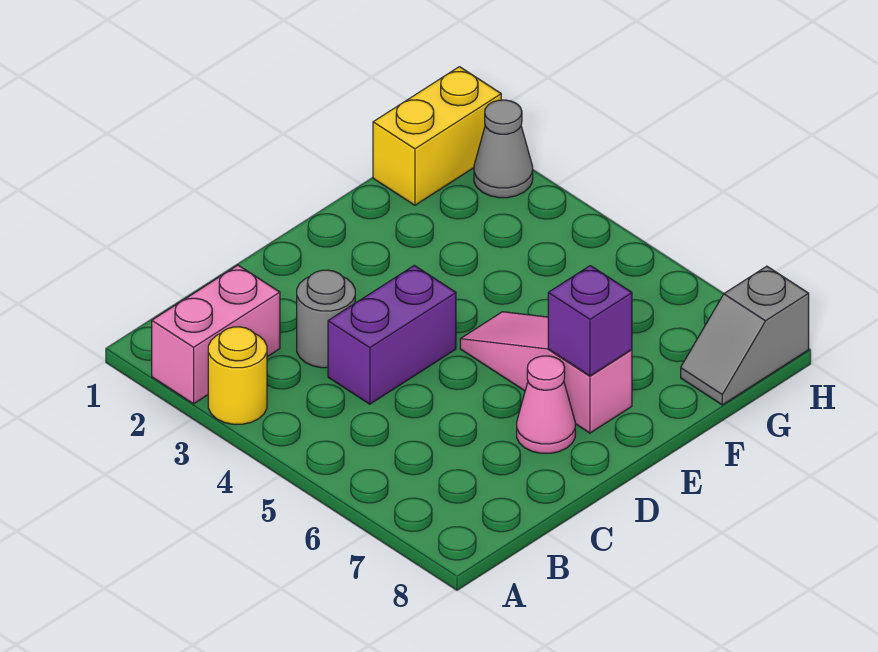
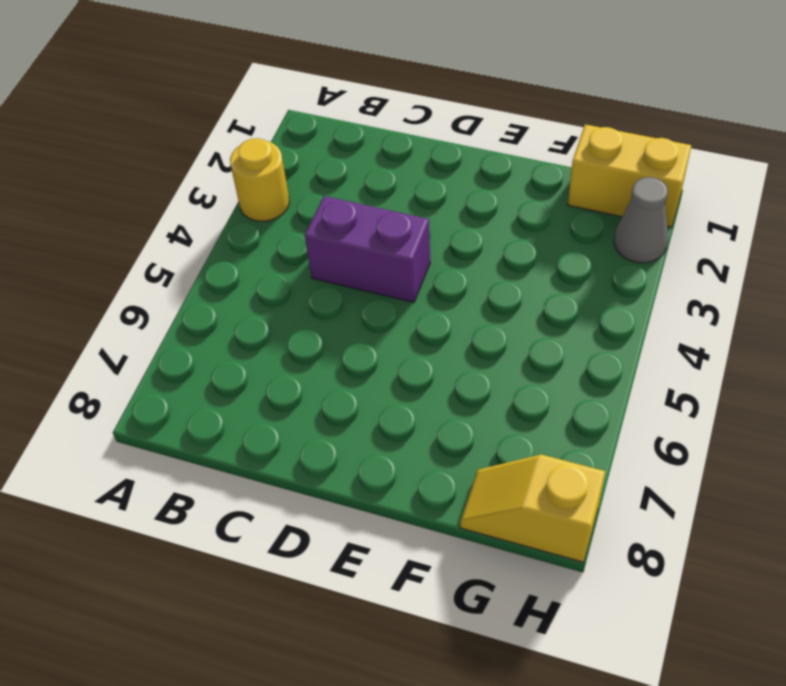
yellow 1x2 slope [460,454,605,562] -> grey 1x2 slope [681,266,809,405]
none -> pink 1x2 brick [152,265,280,404]
none -> grey 1x1 round brick [297,270,355,368]

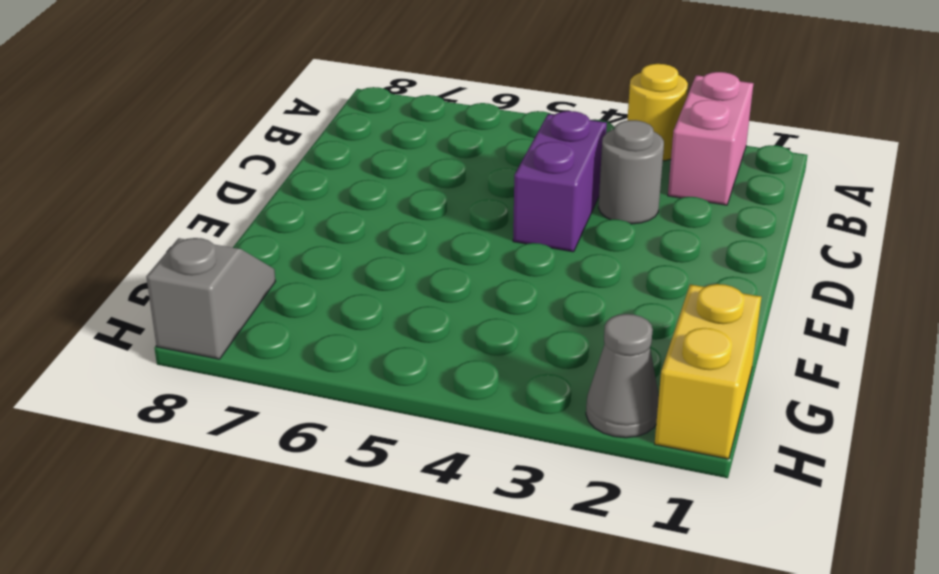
none -> pink 1x1 cone [517,356,575,453]
none -> pink 1x3 slope [460,312,632,433]

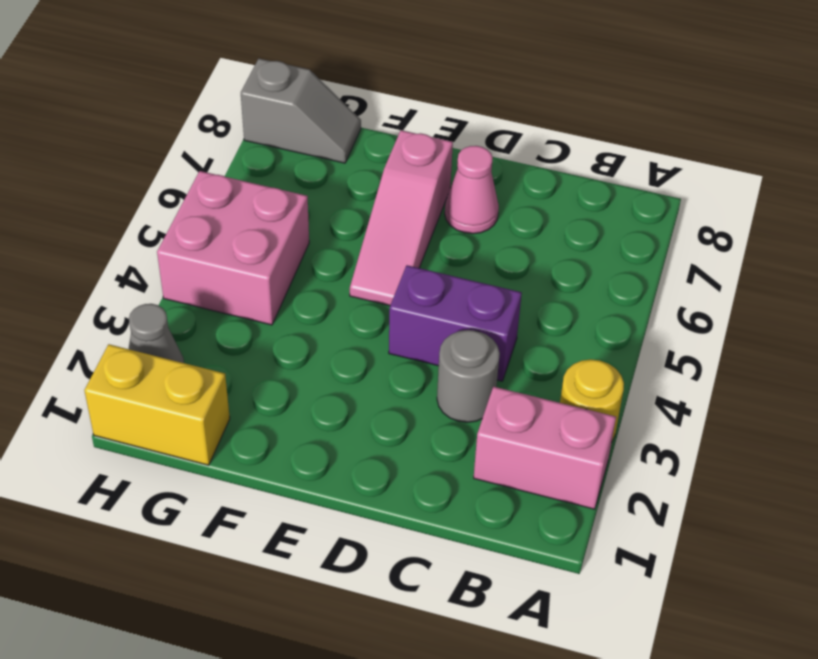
pink 2x2 brick [157,171,309,325] -> none
none -> purple 1x1 brick [548,266,632,376]

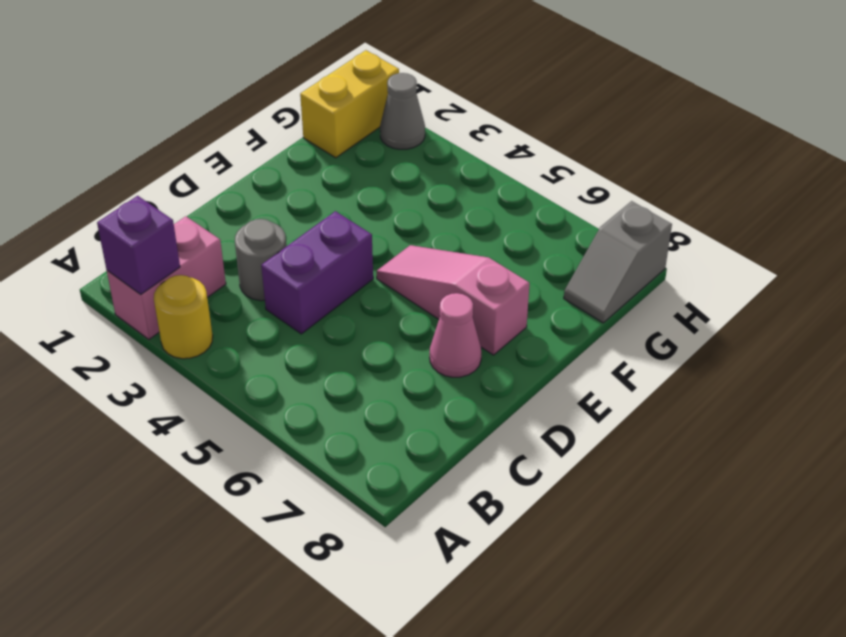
purple 1x1 brick [97,196,180,295] -> purple 1x1 brick moved to [548,266,632,376]

